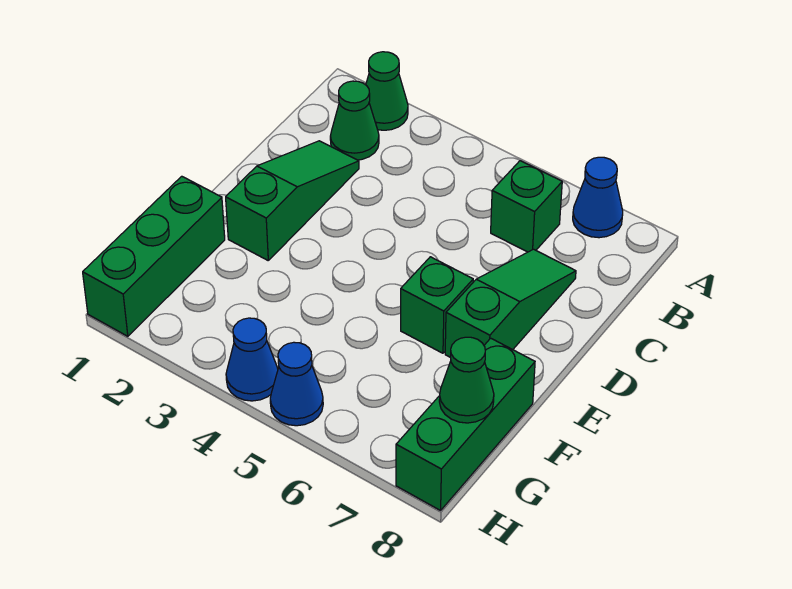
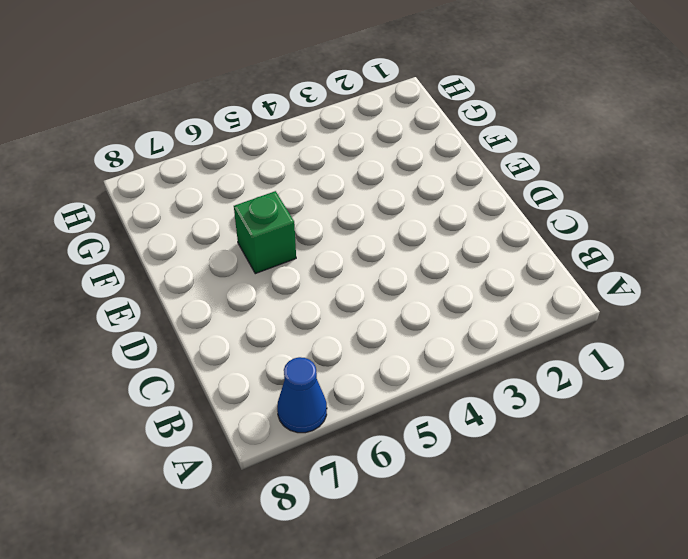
none -> green 1x1 cone [366,52,408,130]
none -> green 1x1 cone [330,81,379,160]
none -> green 1x1 brick [491,161,562,252]

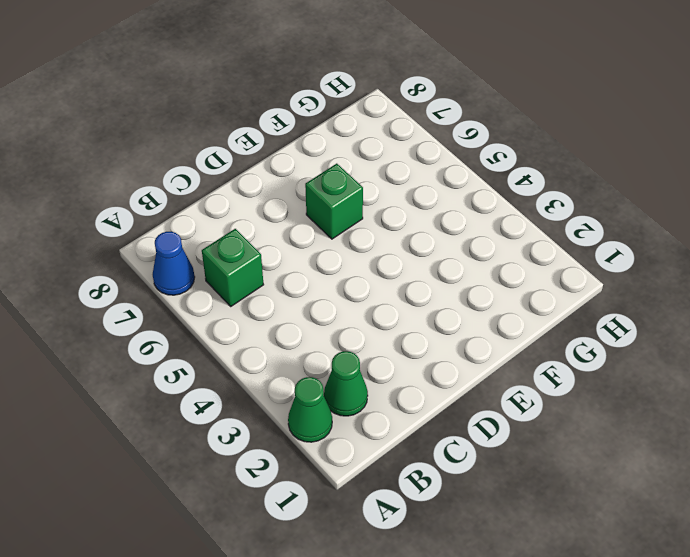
none -> green 1x3 slope [226,141,359,260]
none -> green 1x3 slope [445,249,576,357]
none -> green 1x3 brick [83,176,225,336]

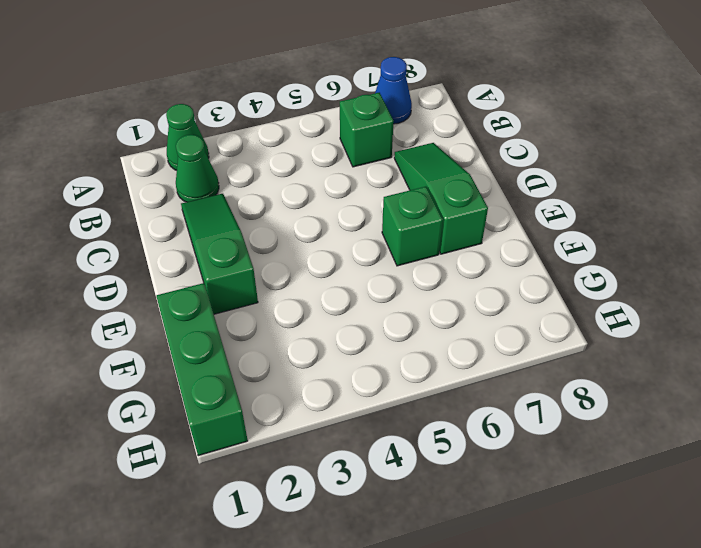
none -> green 1x3 brick [396,338,535,510]
none -> blue 1x1 cone [226,318,278,401]
none -> blue 1x1 cone [270,342,323,426]

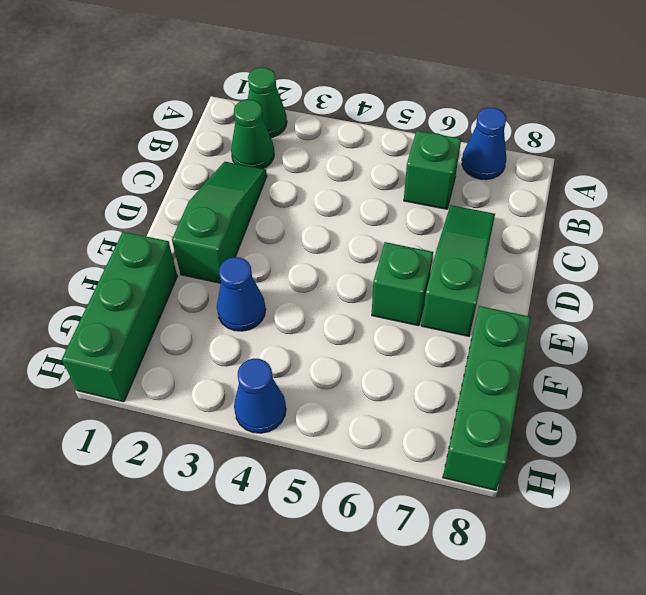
blue 1x1 cone [217,257,266,331] -> blue 1x1 cone moved to [270,342,323,426]
none -> green 1x1 cone [439,337,494,423]

